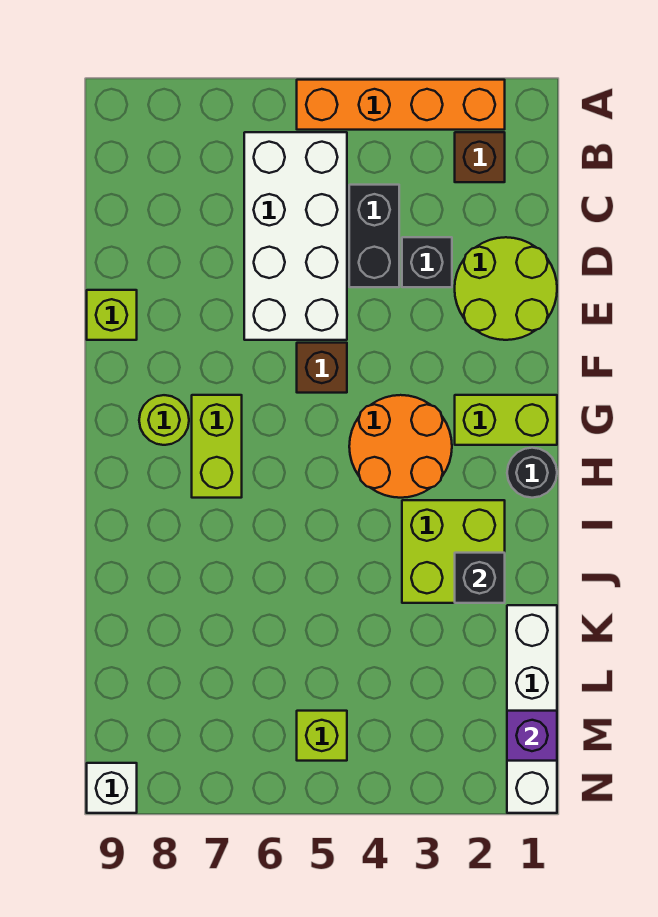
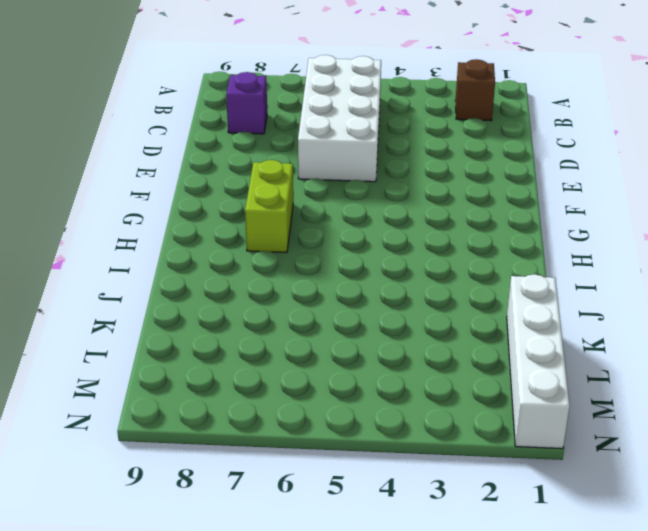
purple 1x1 brick [226,72,267,134] -> purple 1x1 brick moved to [507,711,557,761]
none -> orange 1x4 brick [297,80,505,130]
none -> black 1x2 brick [349,185,399,287]
none -> lime 2x2 round brick [455,237,557,340]

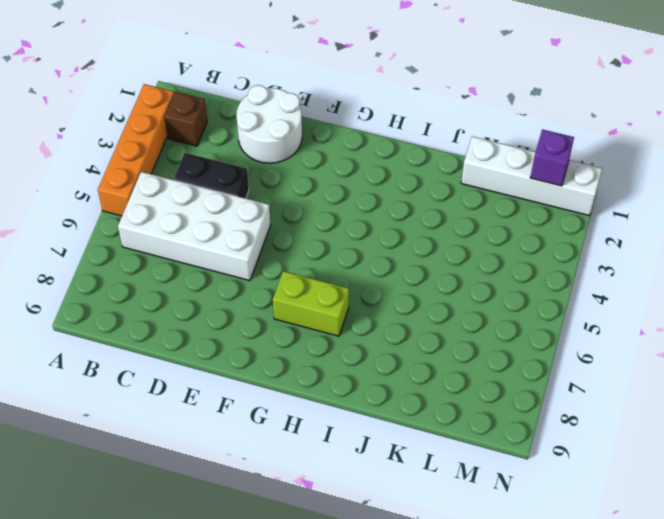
white 2x2 round brick [236,85,302,163] -> lime 2x2 round brick [455,237,557,340]
none -> black 1x1 brick [402,237,452,287]
none -> lime 1x1 brick [87,290,137,340]
none -> brown 1x1 brick [297,343,347,393]

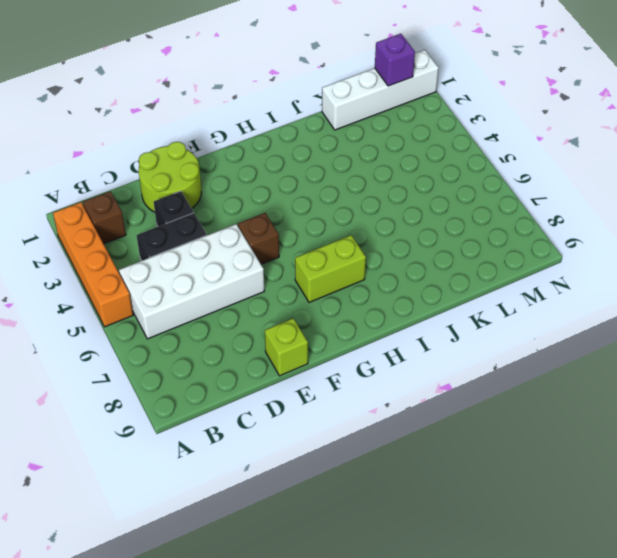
none -> lime 1x2 brick [455,395,557,445]
none -> orange 2x2 round brick [349,395,452,498]
none -> lime 1x1 round brick [139,395,189,445]

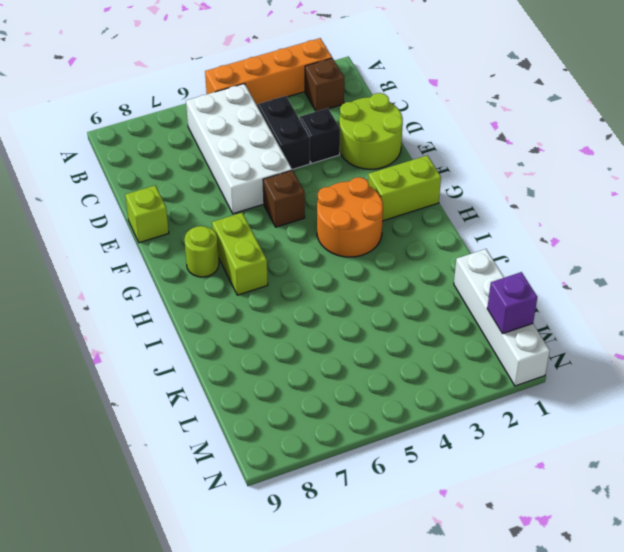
none -> black 1x1 round brick [507,448,557,498]
none -> lime 2x2 brick [402,500,505,603]
none -> lime 1x1 brick [297,711,347,761]

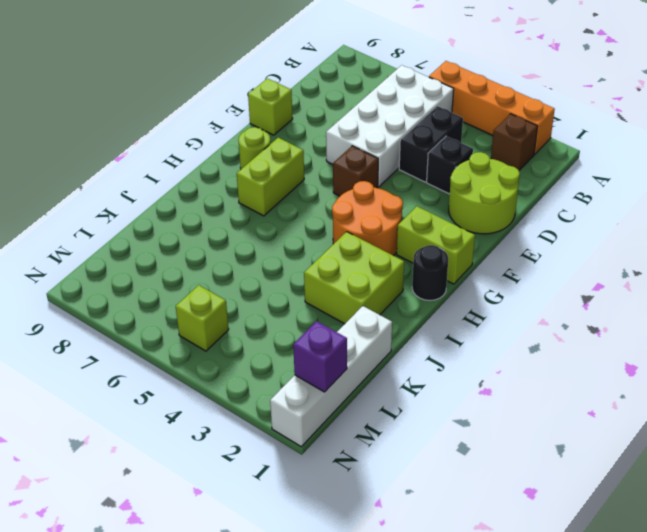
none -> white 1x1 brick [87,763,137,813]
none -> black 1x1 brick [455,553,505,603]

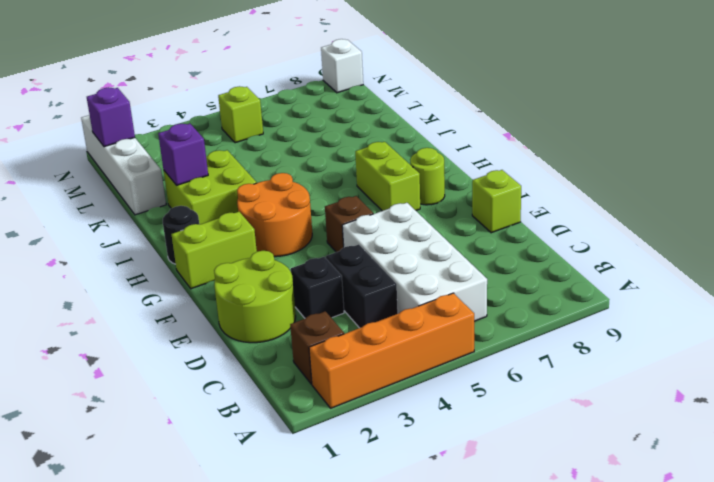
purple 1x1 brick [158,124,208,185] -> black 1x1 brick [455,553,505,603]

